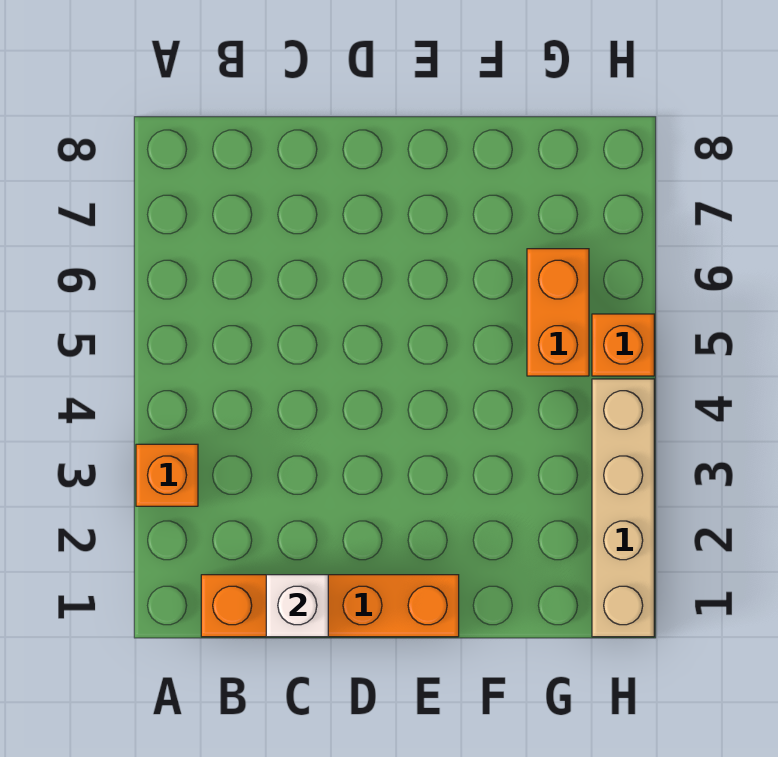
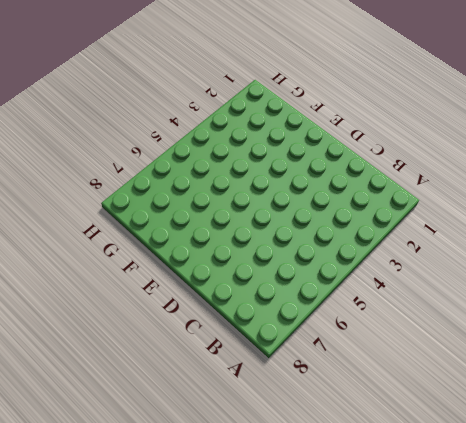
none -> orange 1x1 brick [136,444,198,506]
none -> orange 1x4 brick [201,575,459,637]

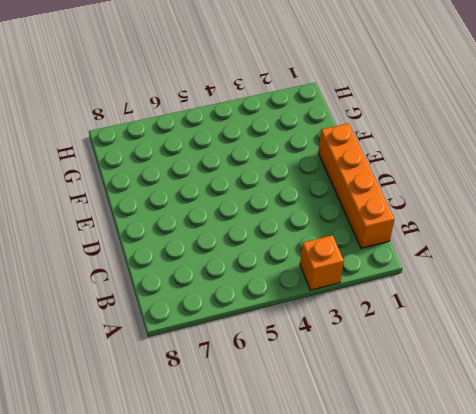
none -> orange 1x2 brick [527,249,589,376]
none -> tan 1x4 brick [592,379,654,637]

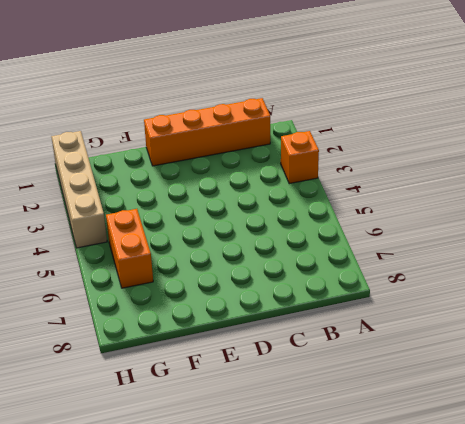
none -> orange 1x1 brick [592,314,654,376]
none -> white 1x1 brick [266,575,328,637]

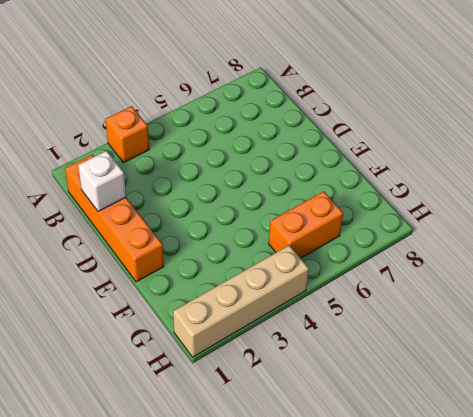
none -> orange 1x1 brick [592,314,654,376]

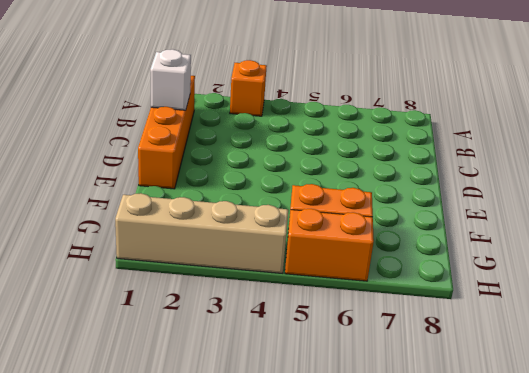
orange 1x2 brick [285,209,374,281] -> orange 1x1 brick [592,314,654,376]

